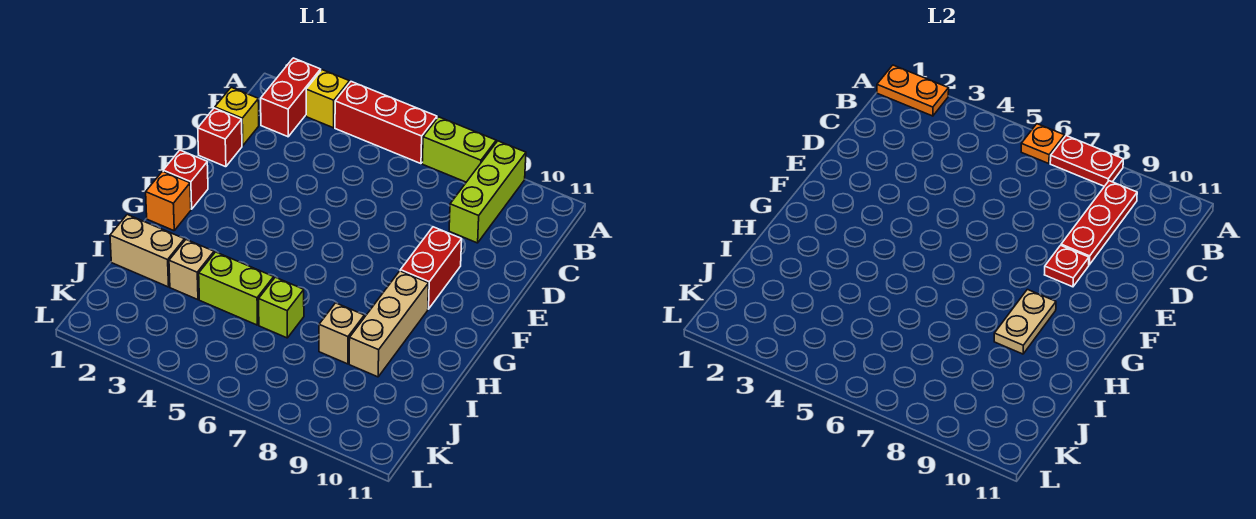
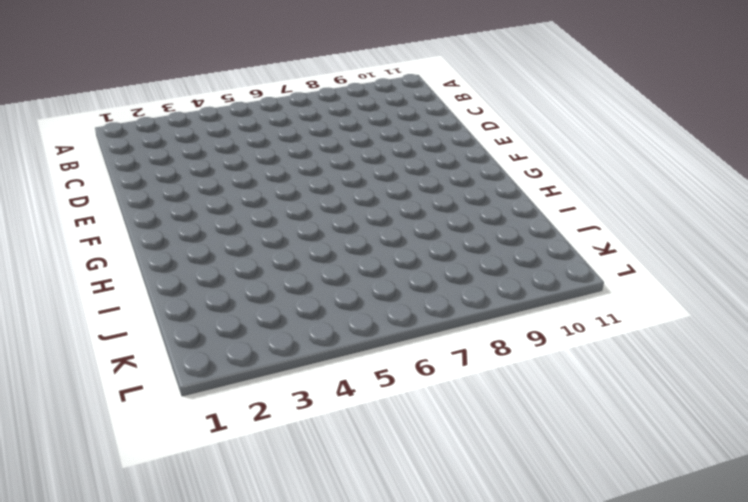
none -> red 1x2 brick [261,58,321,137]
none -> yellow 1x1 brick [306,70,349,128]
none -> red 1x3 brick [335,82,437,164]

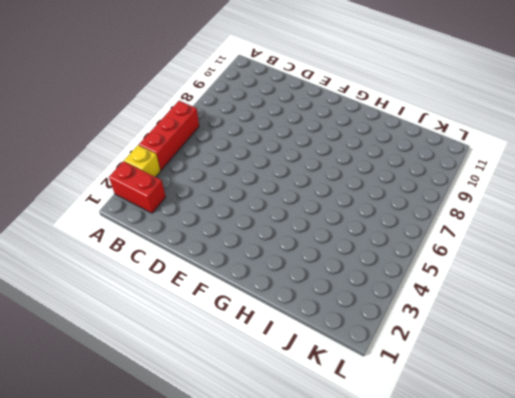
none -> lime 1x2 brick [422,117,496,182]
none -> lime 1x3 brick [449,141,526,243]
none -> yellow 1x1 brick [215,87,259,146]

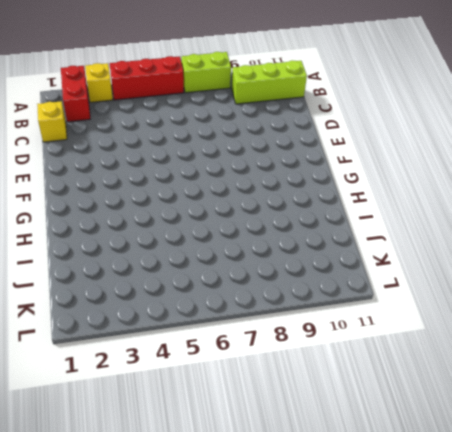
lime 1x3 brick [231,61,307,104] -> lime 1x3 brick turned to [449,141,526,243]
none -> red 1x1 brick [198,108,242,167]
none -> red 1x2 brick [400,227,462,309]
none -> red 1x1 brick [163,150,208,209]

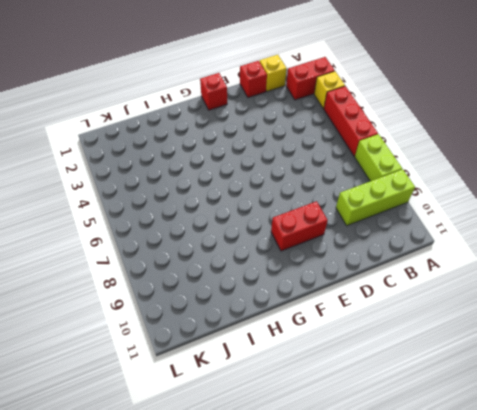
none -> orange 1x1 brick [146,171,191,231]
none -> tan 1x3 brick [349,271,429,377]
none -> tan 1x2 brick [110,215,185,287]

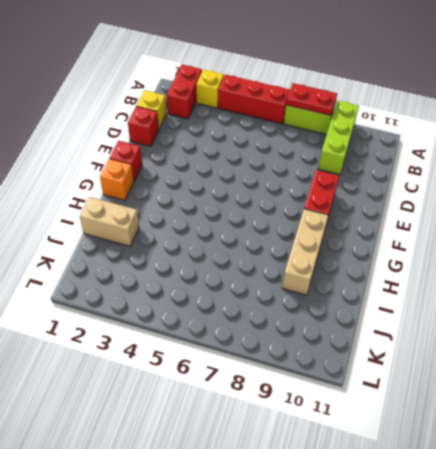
none -> tan 1x1 brick [169,240,214,300]
none -> lime 1x2 brick [199,252,274,325]
none -> lime 1x1 brick [259,277,304,338]

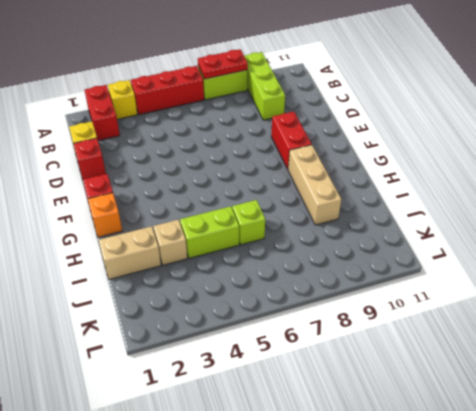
none -> tan 1x1 brick [319,303,364,364]
none -> orange 1x2 plate [877,65,949,116]
none -> orange 1x1 plate [1021,124,1065,164]

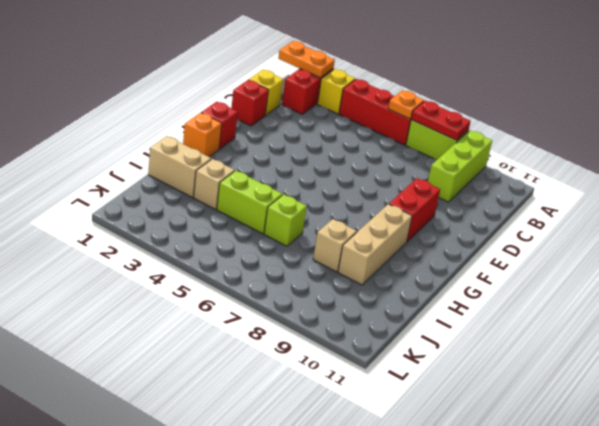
none -> red 1x3 plate [1061,181,1137,265]
none -> red 1x1 plate [1045,245,1089,287]
none -> tan 1x2 plate [994,289,1056,354]

